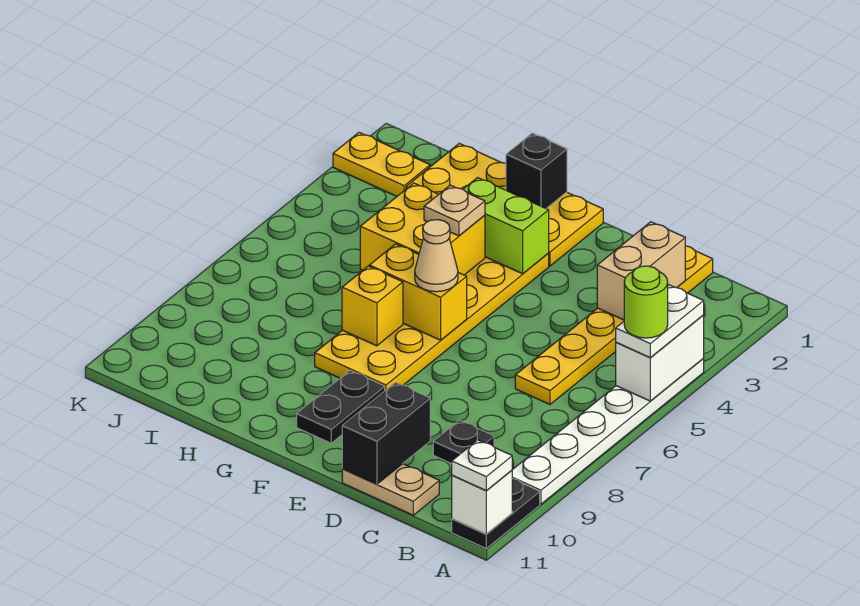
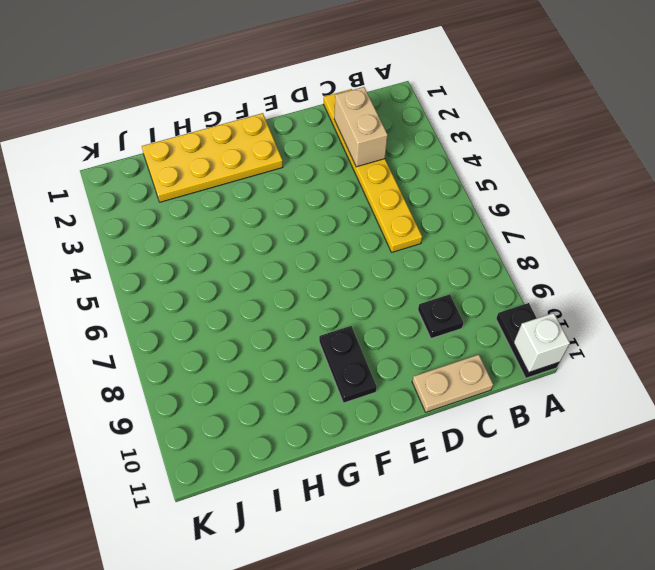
none -> white 1x6 plate [512,358,704,504]
none -> yellow 2x6 plate [315,254,549,391]
none -> yellow 1x2 plate [333,133,430,196]

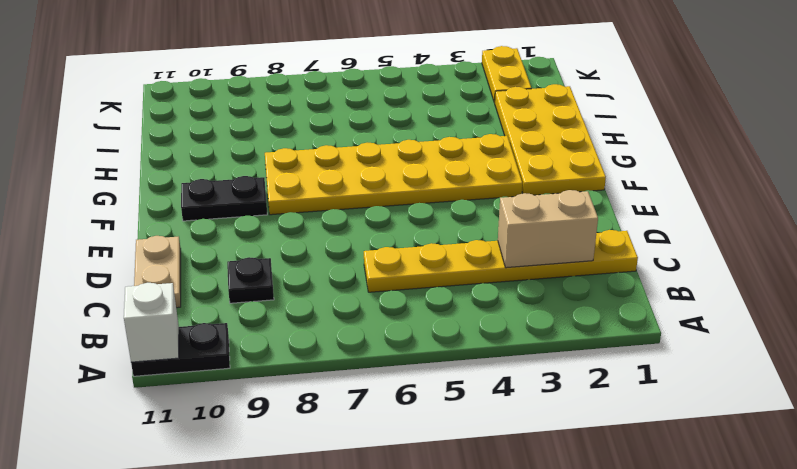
none -> white 1x6 plate [512,358,704,504]
none -> white 1x2 brick [616,315,704,401]
none -> black 1x2 brick [342,382,430,484]

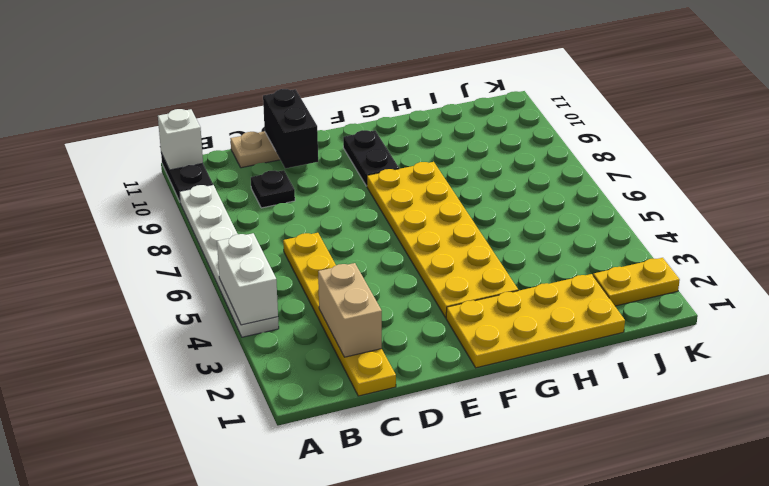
none -> lime 1x2 brick [463,178,549,274]
none -> yellow 1x2 brick [369,244,467,340]
none -> black 1x1 brick [506,133,567,208]

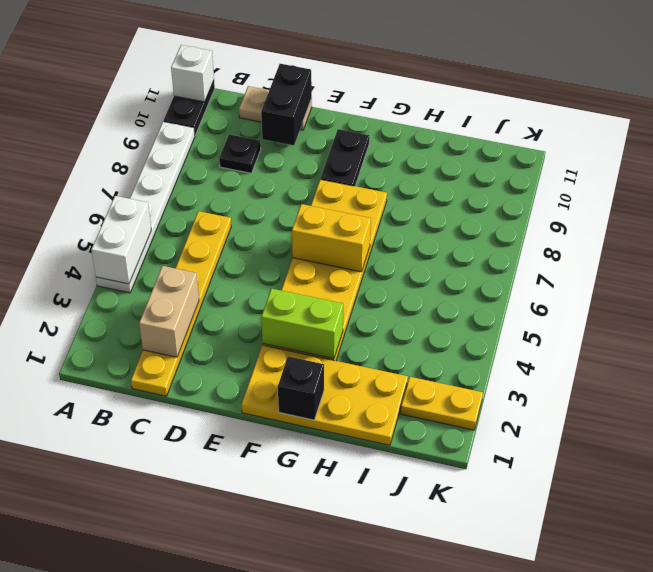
none -> yellow 2x2 brick [360,183,485,275]
none -> yellow 1x1 brick [342,266,403,346]
none -> white 1x2 plate [616,285,704,357]

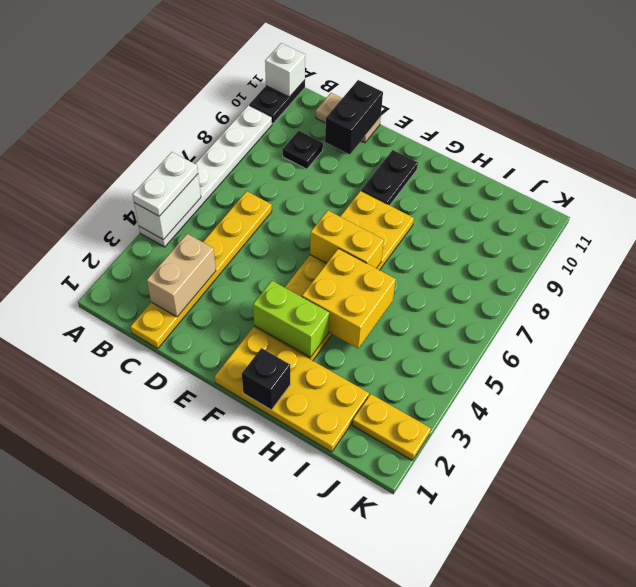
none -> yellow 1x1 brick [342,266,403,346]
none -> white 1x1 plate [452,440,512,490]
none -> tan 1x1 cone [415,220,458,292]

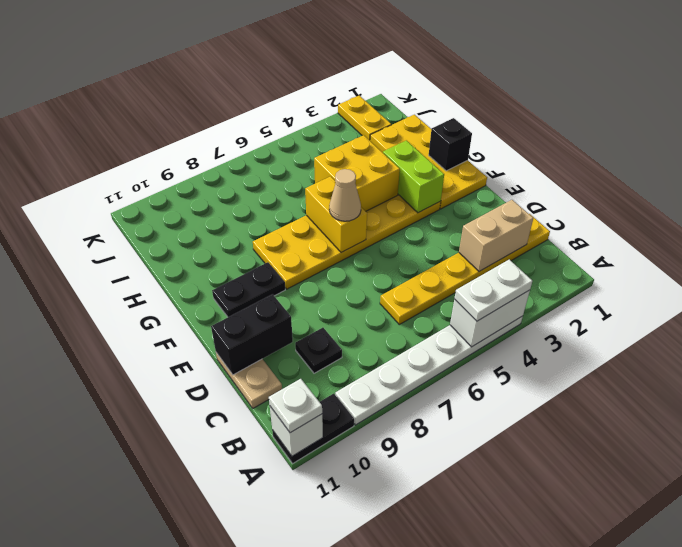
none -> yellow 1x1 brick [342,266,403,346]
none -> tan 1x1 plate [424,185,485,236]
none -> lime 1x1 round brick [624,266,668,338]

